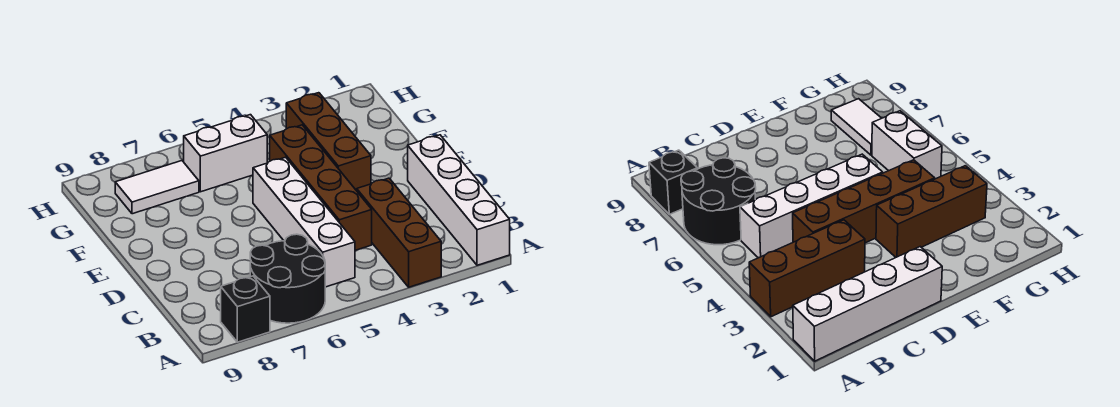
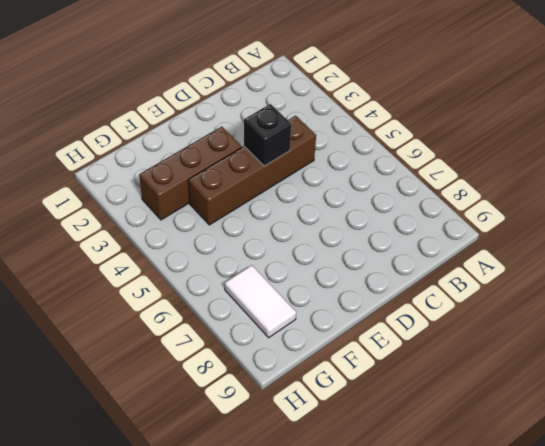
black 1x1 brick [244,104,291,166] -> black 1x1 brick moved to [221,276,270,342]
none -> white 1x4 brick [408,135,510,265]
none -> brown 1x3 brick [357,178,441,287]

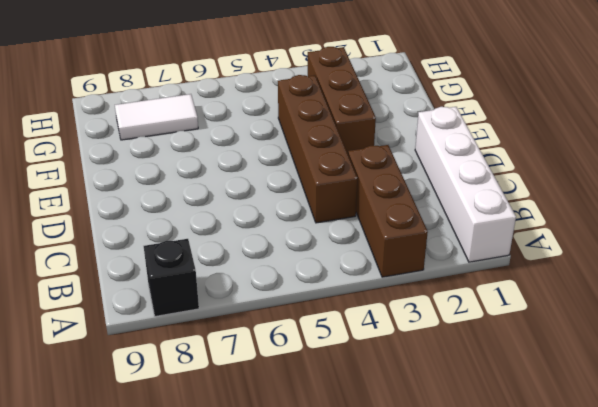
none -> black 2x2 round brick [250,234,325,323]
none -> white 1x4 brick [253,157,355,287]

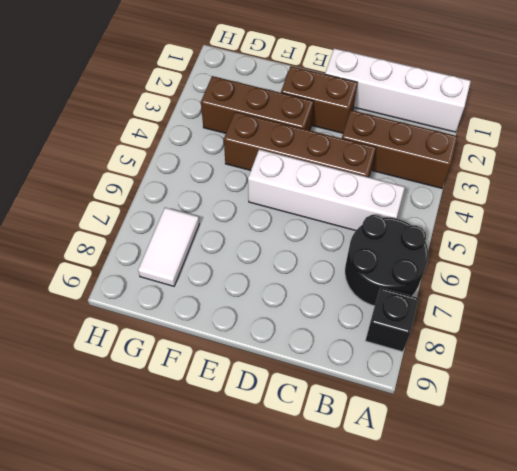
brown 1x2 brick [281,66,358,133] -> none
none -> white 1x2 brick [184,115,267,192]

